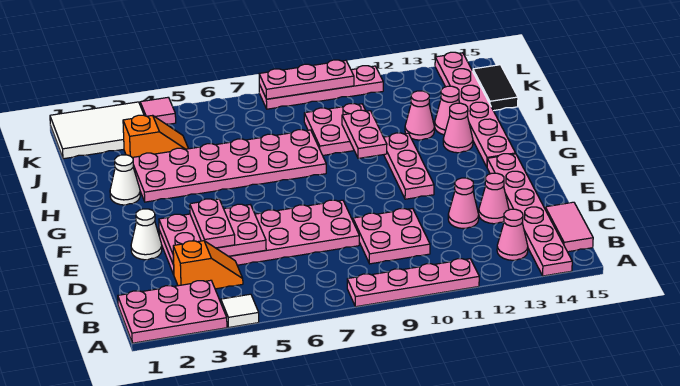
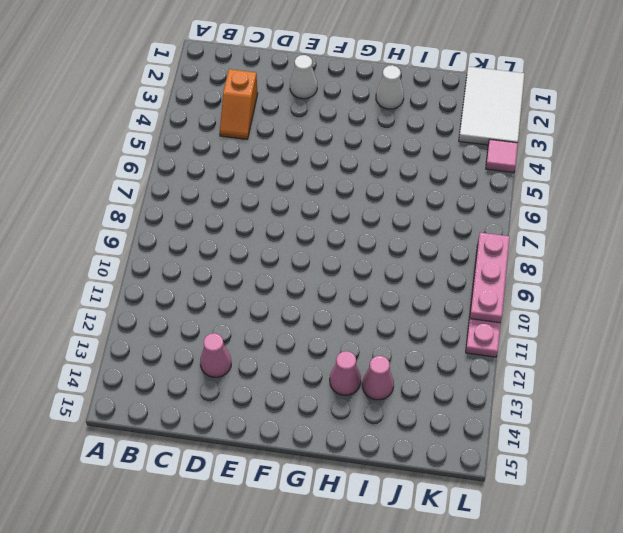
none -> pink 2x3 plate [118,280,227,343]
none -> white 1x1 tile [221,294,259,327]
none -> pink 1x4 plate [347,259,479,307]

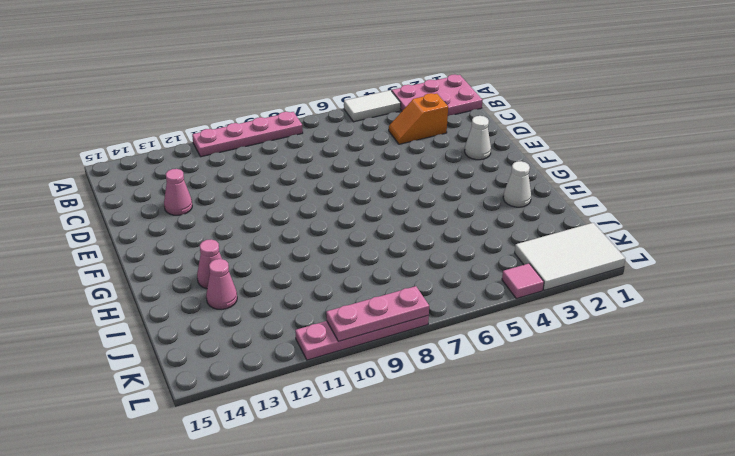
white 1x2 tile [344,90,401,122] -> white 1x1 tile [221,294,259,327]
none -> pink 1x6 plate [487,154,572,276]
none -> pink 1x1 cone [497,209,528,260]
none -> pink 1x2 tile [545,202,593,252]

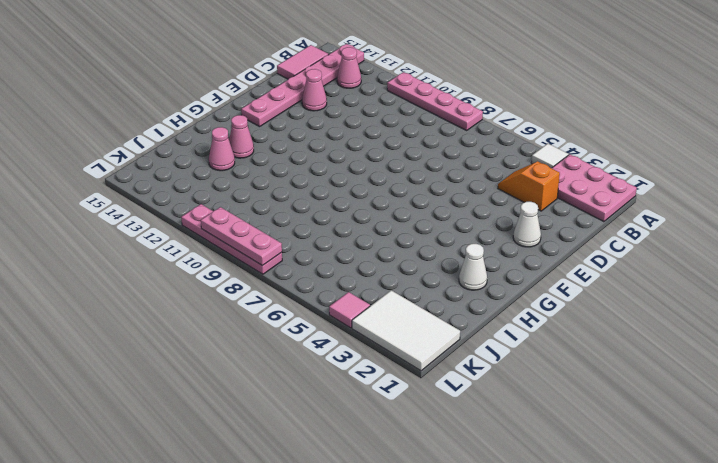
none -> pink 2x2 plate [353,209,430,264]
none -> pink 2x6 plate [159,200,359,274]
none -> pink 1x1 cone [448,178,479,229]

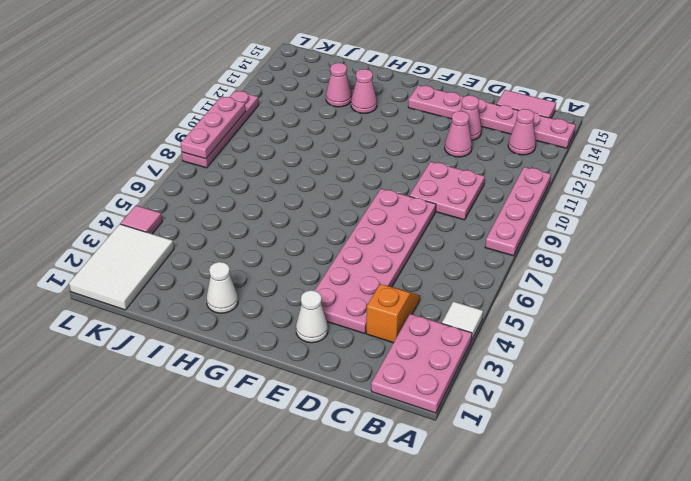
none -> pink 1x3 plate [384,133,434,199]
none -> pink 1x6 plate [435,52,516,166]
none -> pink 2x6 plate [132,130,326,202]

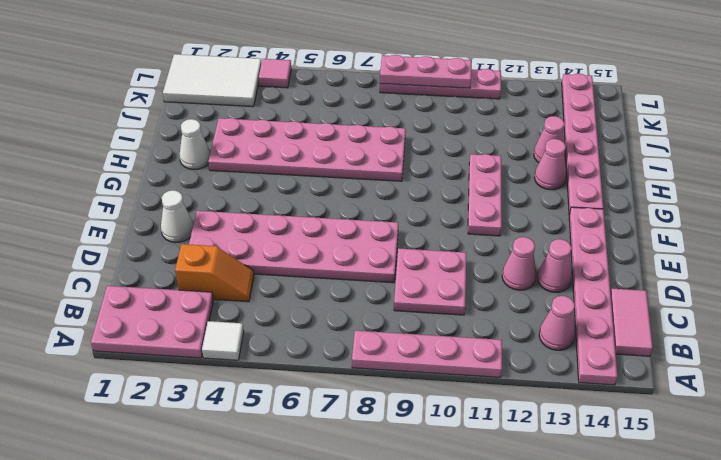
none -> pink 2x2 plate [304,104,366,155]
none -> pink 1x1 cone [405,91,434,140]
none -> orange 1x2 slope [123,115,188,157]

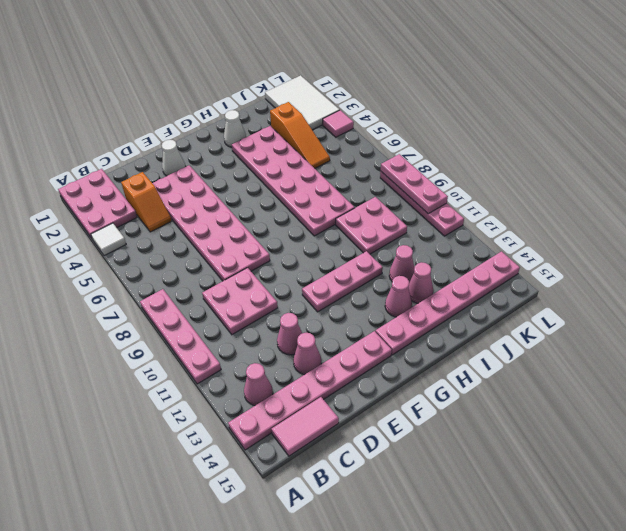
orange 1x3 slope [270,102,330,168] -> orange 1x2 slope [123,115,188,157]
none -> black 1x2 tile [473,65,518,111]
none -> pink 2x3 plate [159,204,266,265]
none -> pink 1x2 plate [342,110,387,158]

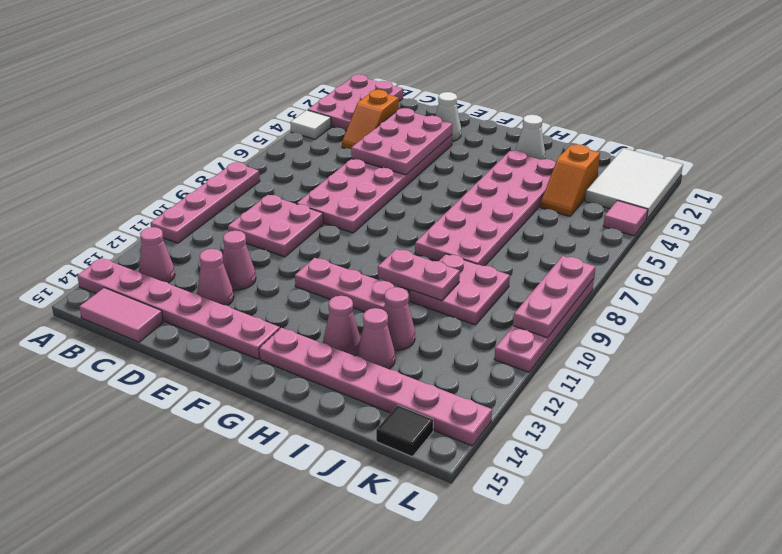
black 1x1 tile [376,405,433,457] -> black 1x2 tile [473,65,518,111]
none -> pink 1x2 plate [190,199,235,248]

